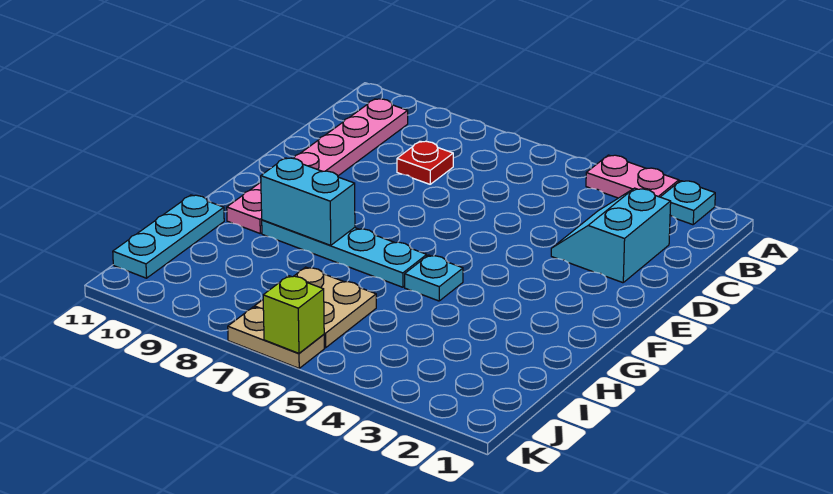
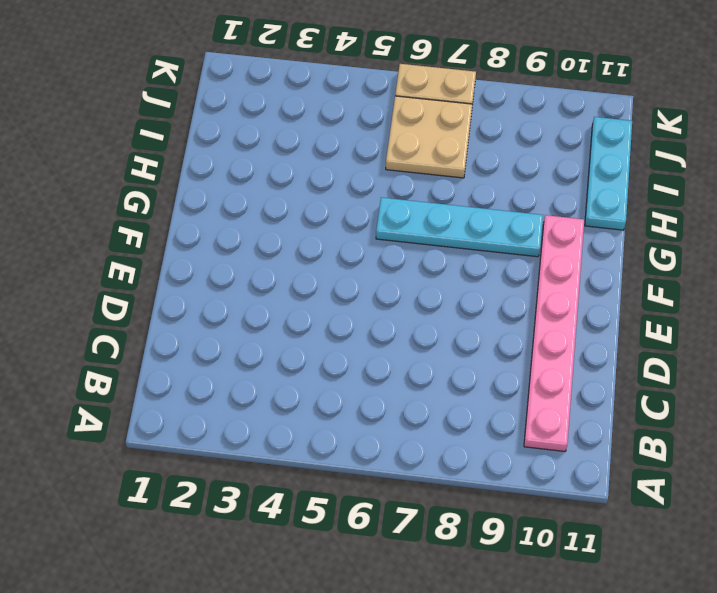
none -> cyan 1x1 plate [661,181,715,225]
none -> pink 1x2 plate [586,155,679,198]
none -> cyan 2x2 slope [551,188,671,283]

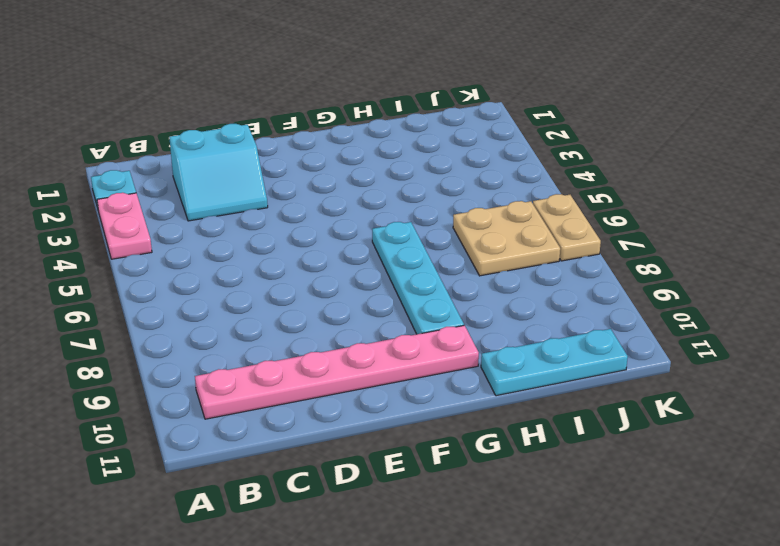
none -> red 1x1 plate [397,141,453,184]
none -> cyan 1x1 plate [405,255,463,301]
none -> cyan 1x2 brick [261,158,355,245]

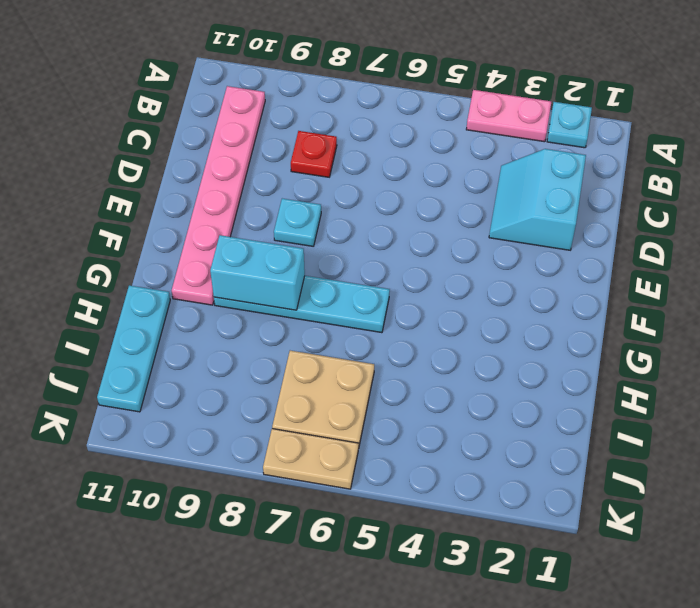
cyan 1x1 plate [274,198,321,246] -> cyan 1x1 plate moved to [405,255,463,301]
none -> lime 1x1 brick [263,276,324,353]

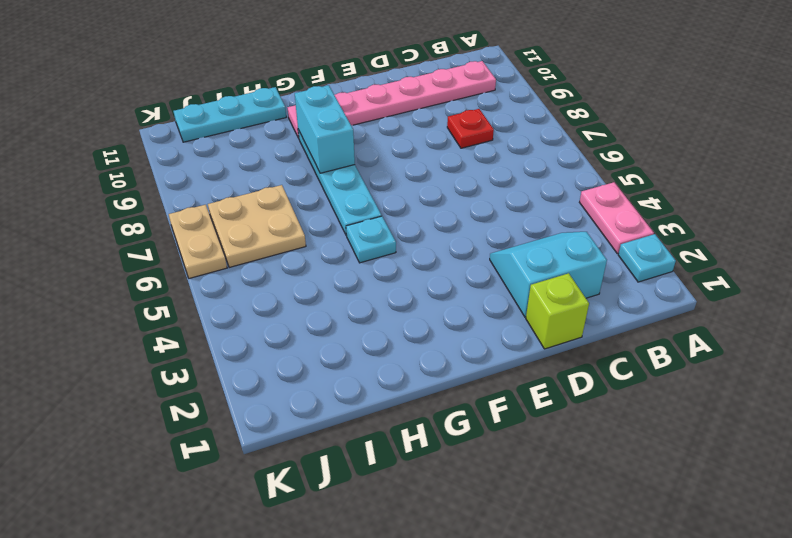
lime 1x1 brick [526,273,589,349] -> lime 1x1 brick moved to [263,276,324,353]

